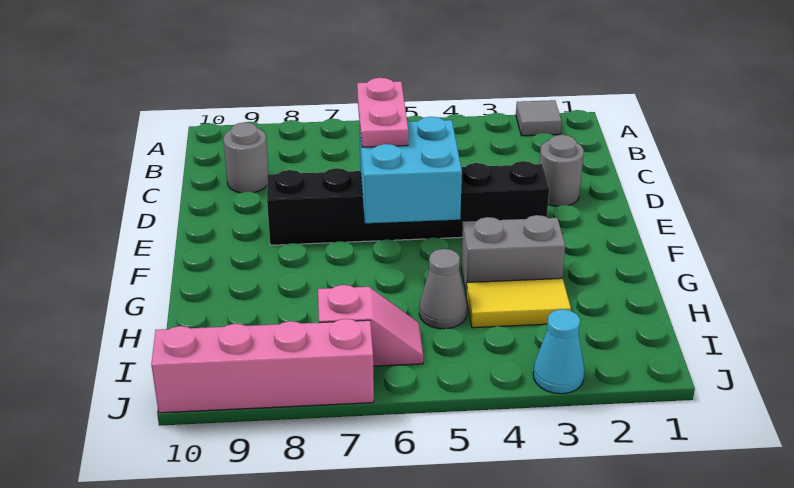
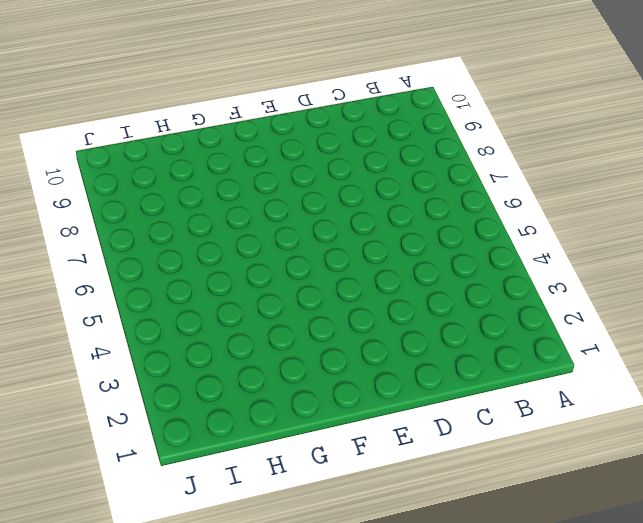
none -> grey 1x1 tile [516,100,562,136]
none -> grey 1x1 round brick [223,122,269,193]
none -> grey 1x1 round brick [540,135,584,206]

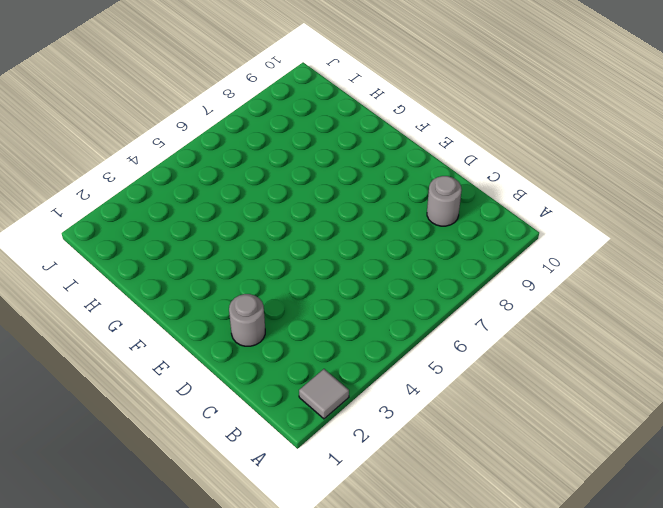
none -> black 1x6 brick [267,161,549,245]
none -> grey 1x2 brick [461,215,565,294]
none -> yellow 1x2 tile [466,278,571,328]

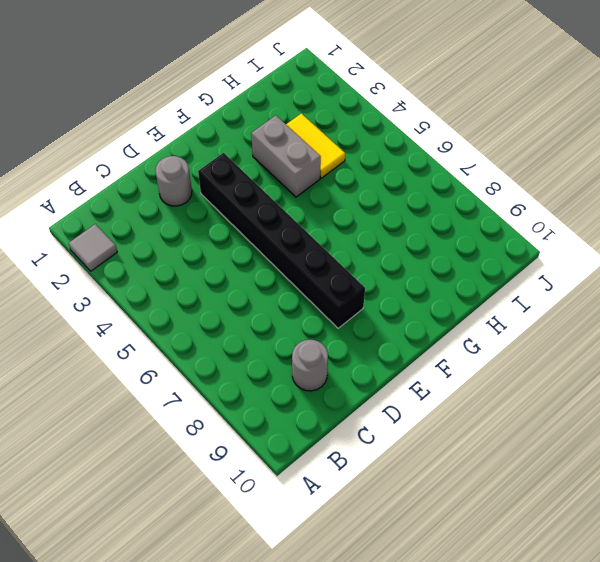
none -> grey 1x1 cone [419,249,467,329]
none -> pink 1x2 slope [318,285,423,366]
none -> cyan 1x1 cone [533,309,584,394]

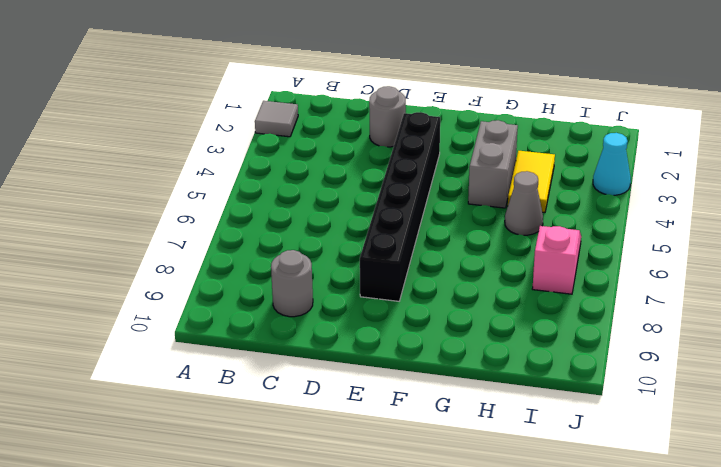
none -> pink 1x4 brick [151,319,374,413]
none -> cyan 2x2 brick [360,117,462,223]
none -> pink 1x2 plate [357,78,408,147]

